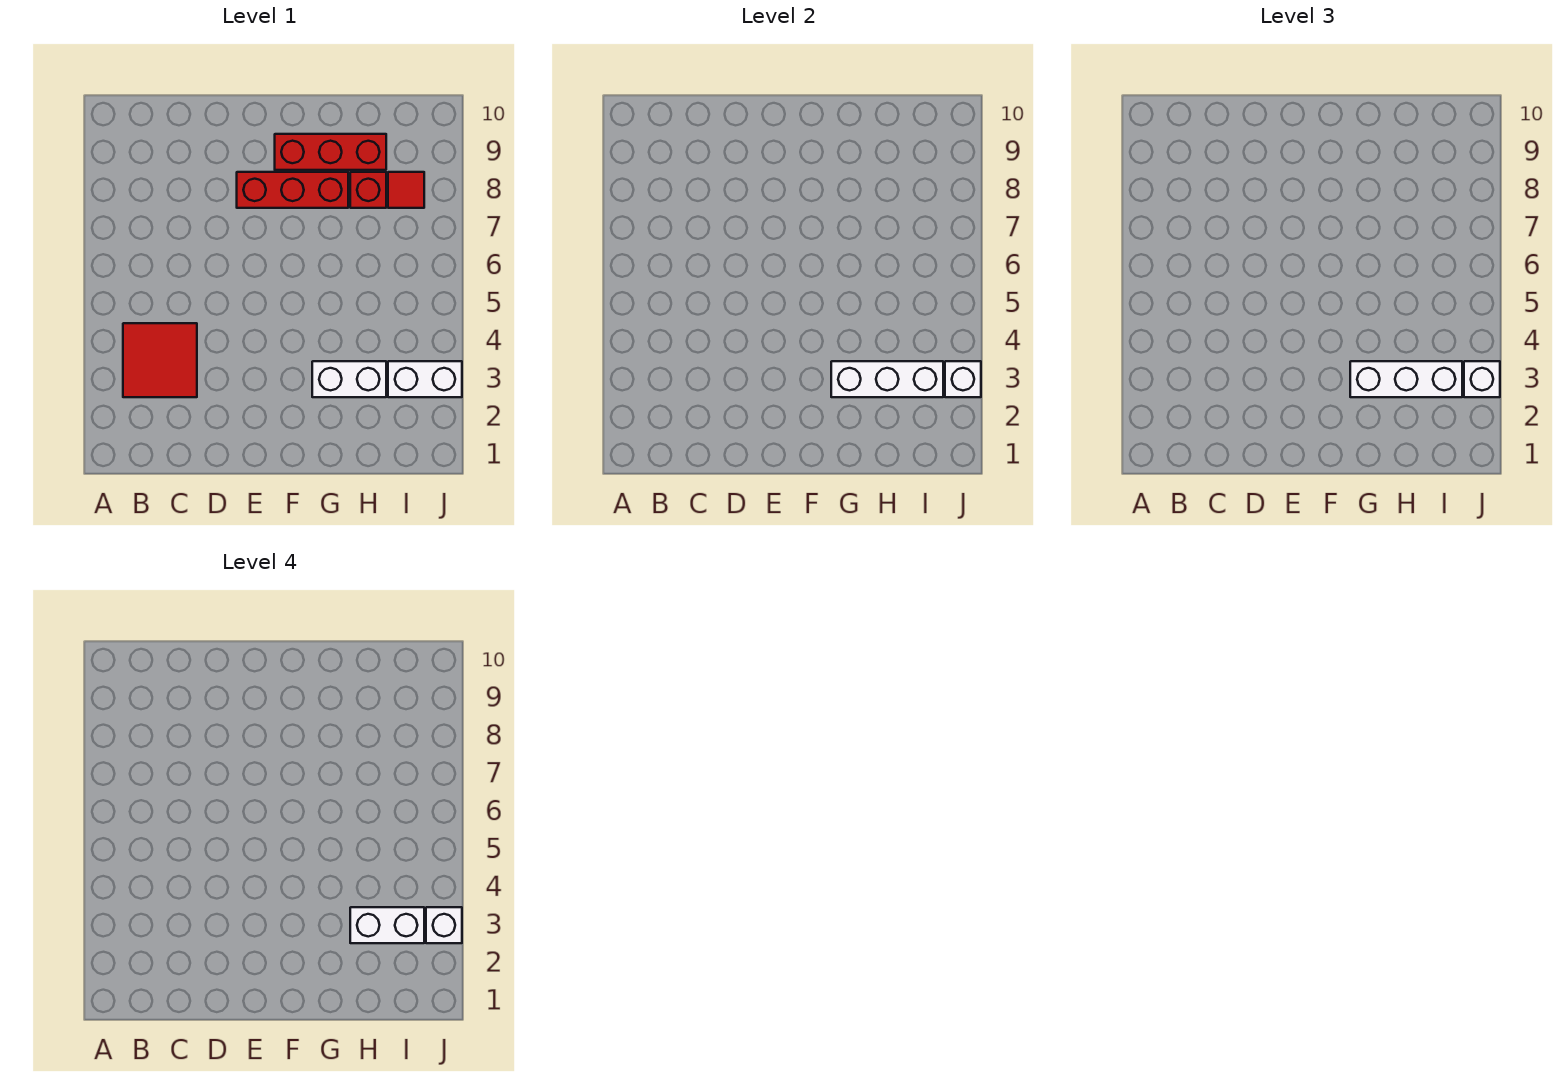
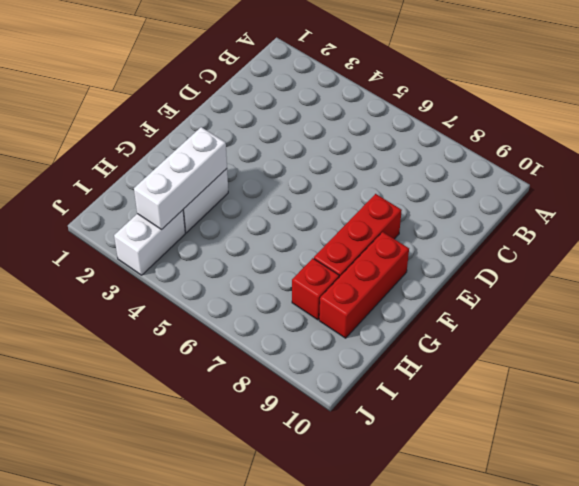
none -> red 2x2 tile [123,323,197,397]
none -> red 1x1 tile [388,172,424,208]
none -> white 1x1 brick [945,361,981,397]

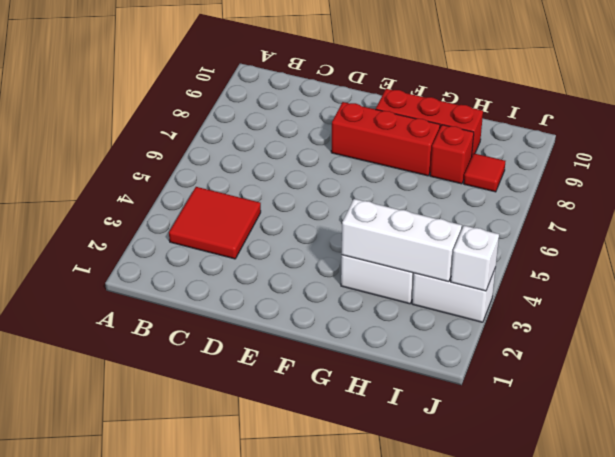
none -> white 1x3 brick [1350,361,1462,397]
none -> white 1x1 brick [1464,361,1500,397]
none -> white 1x2 brick [350,907,424,943]

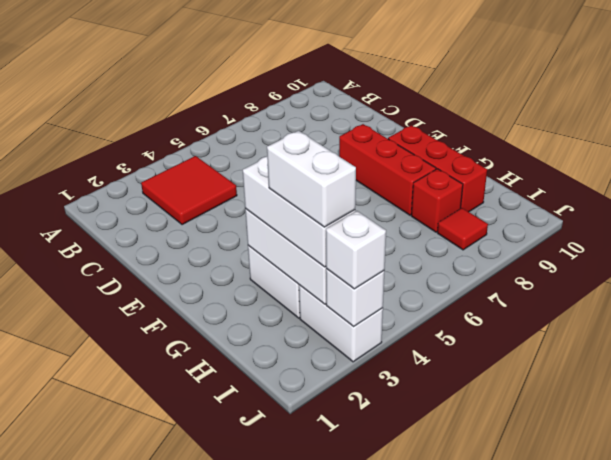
none -> white 1x1 brick [426,907,462,943]

